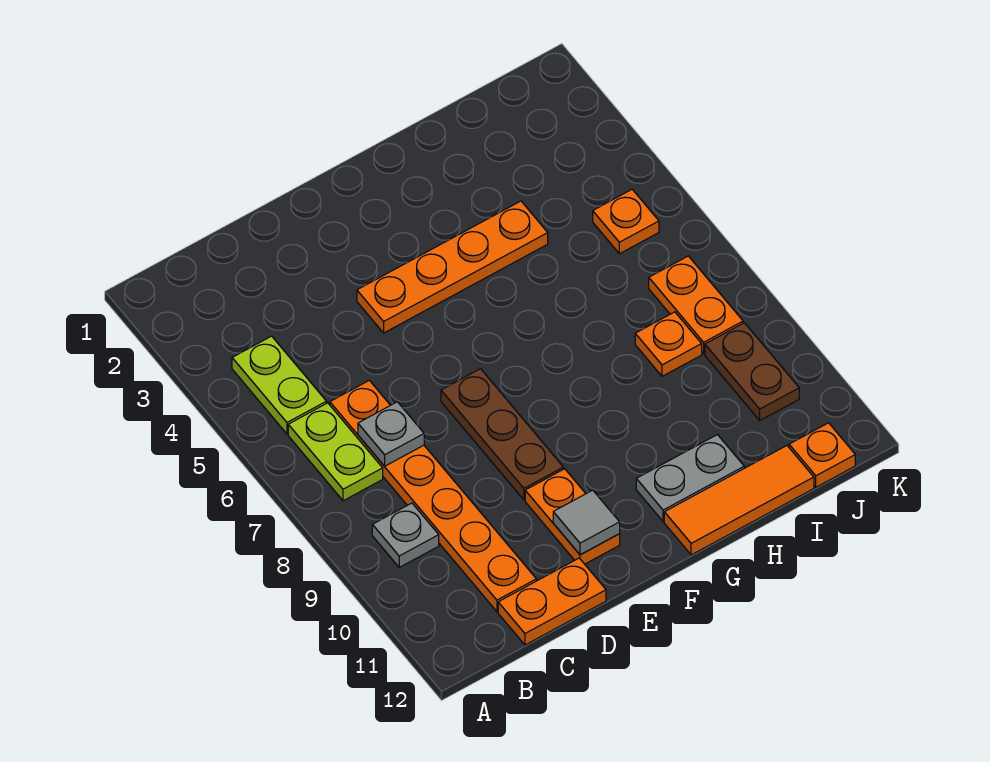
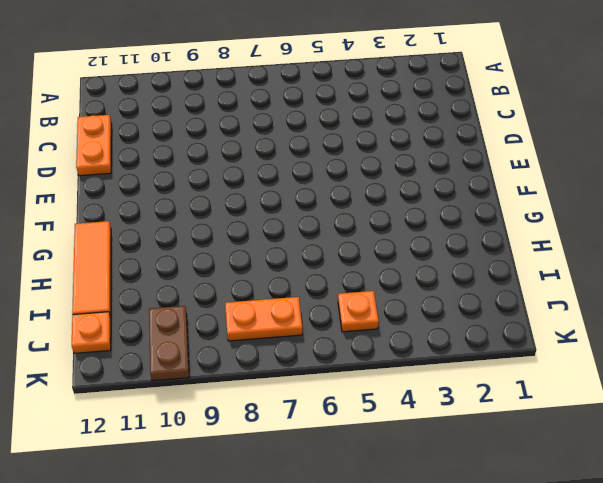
brown 1x2 plate [149,306,189,381] -> brown 1x2 plate turned to [705,323,799,420]
none -> lime 1x2 plate [232,336,327,434]
none -> lime 1x2 plate [288,403,383,501]
none -> grey 1x1 plate [372,503,439,567]

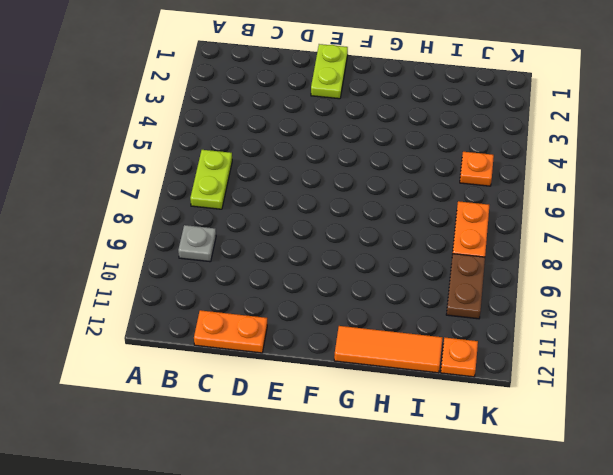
lime 1x2 plate [311,44,348,99] -> lime 1x2 plate moved to [232,336,327,434]
none -> orange 1x6 plate [330,380,536,612]
none -> orange 1x4 plate [357,201,548,333]
none -> brown 1x3 plate [441,369,563,500]

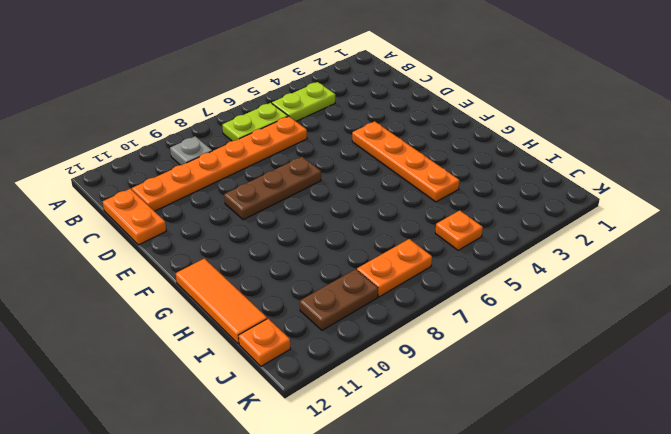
none -> orange 1x2 plate [525,469,620,564]
none -> grey 1x2 plate [636,435,744,522]
none -> orange 1x1 plate [635,312,702,376]

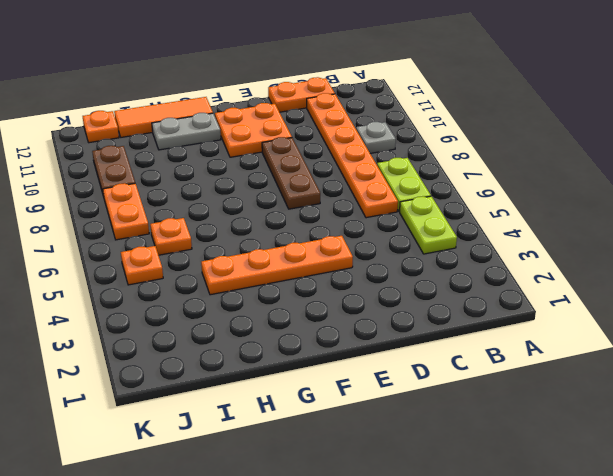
orange 2x2 plate [215,103,292,157] -> orange 1x2 plate [525,469,620,564]
orange 1x1 plate [150,218,192,255] -> orange 1x1 plate moved to [635,312,702,376]
none -> grey 1x1 plate [358,402,424,466]
none -> grey 1x1 tile [553,490,620,555]

